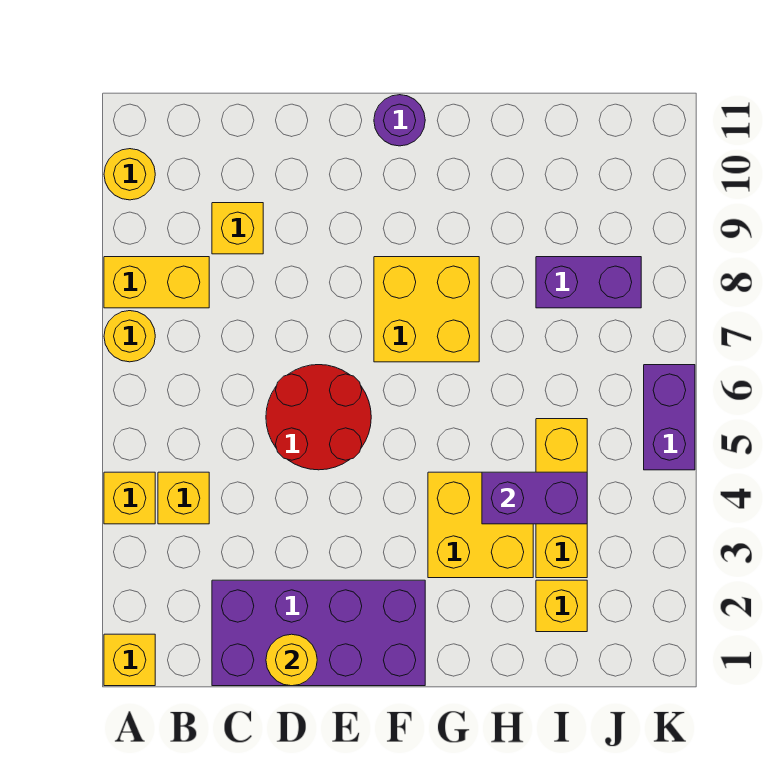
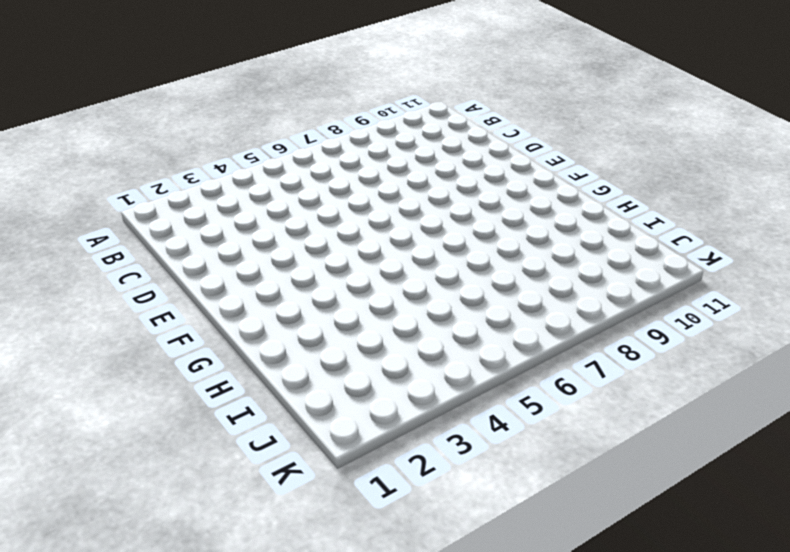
none -> yellow 1x1 brick [104,634,155,686]
none -> yellow 1x1 brick [104,472,155,524]
none -> yellow 1x1 round brick [104,311,155,362]

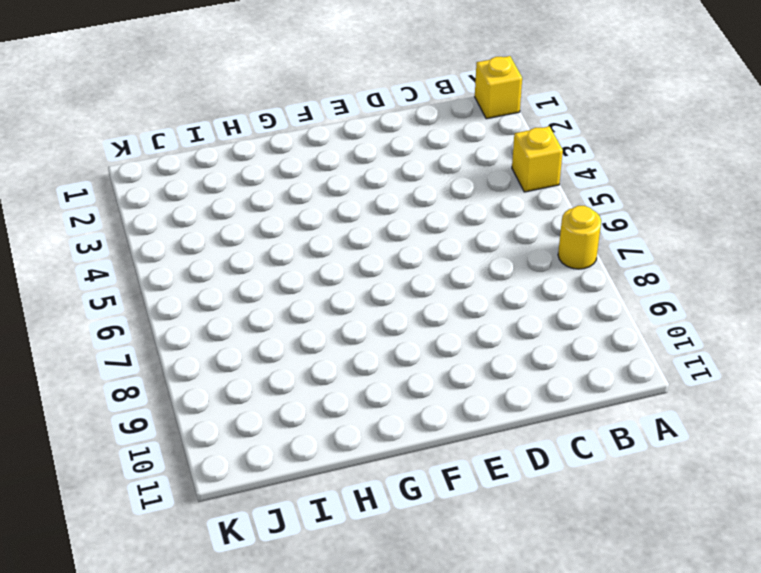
none -> yellow 1x2 brick [104,257,209,308]
none -> yellow 1x1 round brick [104,149,155,200]
none -> yellow 1x1 brick [158,472,209,524]

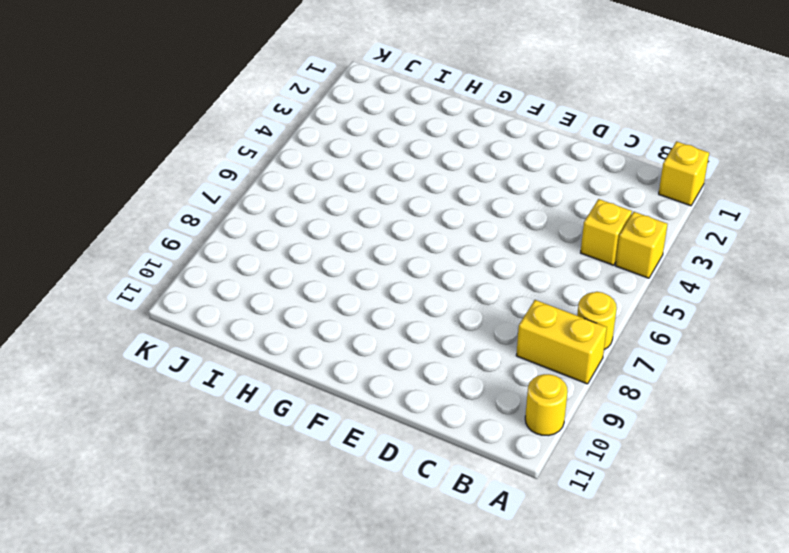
none -> purple 2x4 brick [212,580,425,686]
none -> yellow 1x1 brick [212,203,263,254]
none -> red 2x2 round brick [266,365,371,470]

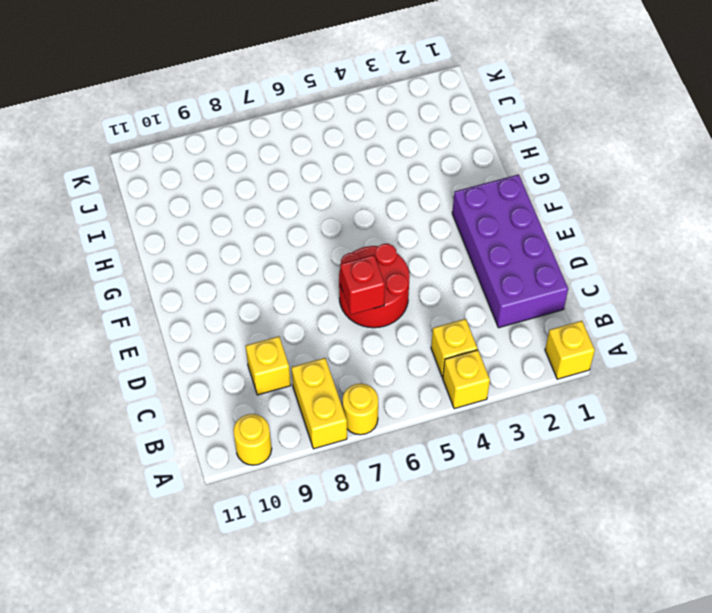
red 1x1 brick [340,255,385,315] -> none
none -> yellow 2x2 brick [374,257,479,362]
none -> purple 1x1 round brick [374,95,425,146]
none -> yellow 2x2 brick [428,472,533,578]

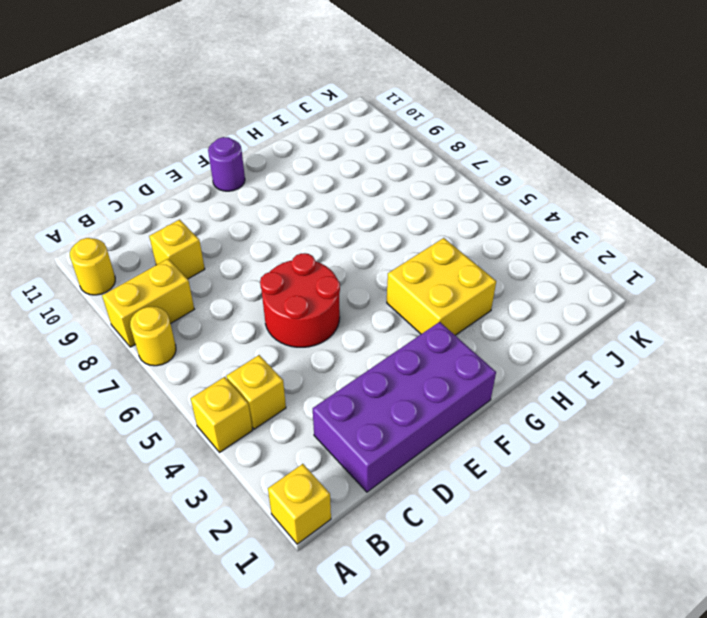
none -> yellow 2x2 brick [374,257,479,362]
none -> yellow 1x1 brick [536,580,587,632]
none -> yellow 1x3 brick [536,419,587,578]

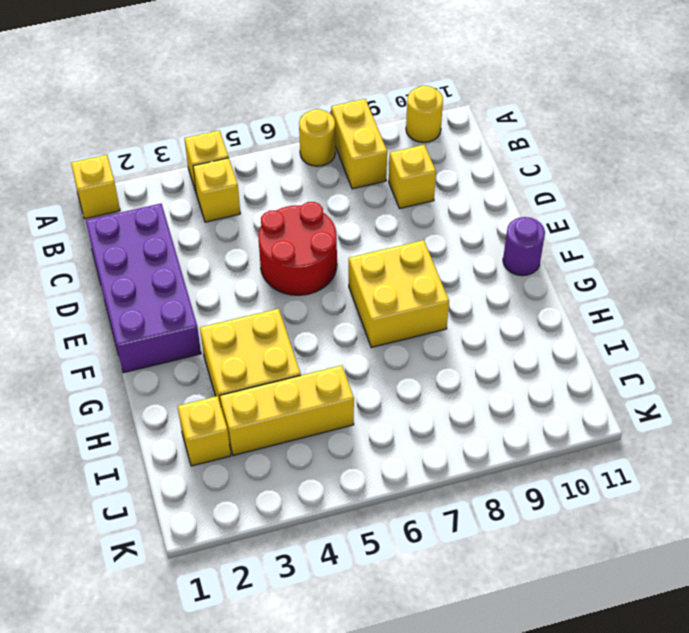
none -> purple 1x2 brick [536,257,641,308]
none -> purple 1x2 brick [644,365,695,470]
none -> yellow 1x1 round brick [266,634,317,686]

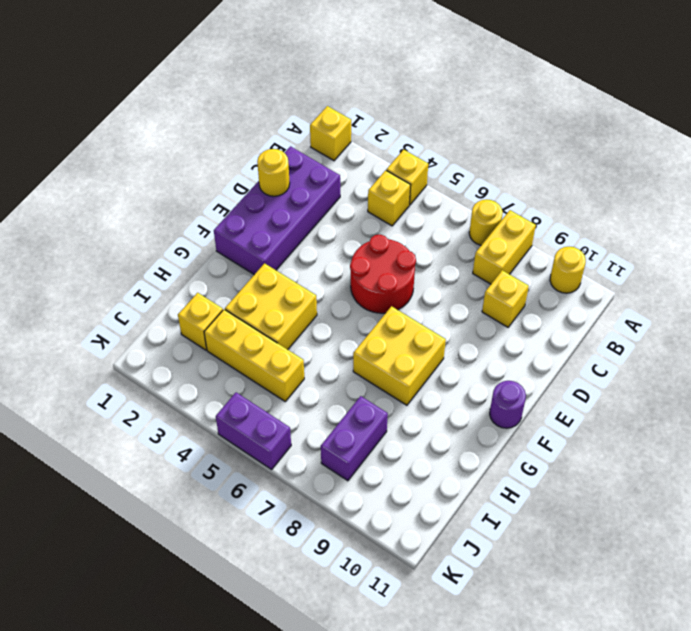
none -> purple 1x2 brick [482,472,587,524]

